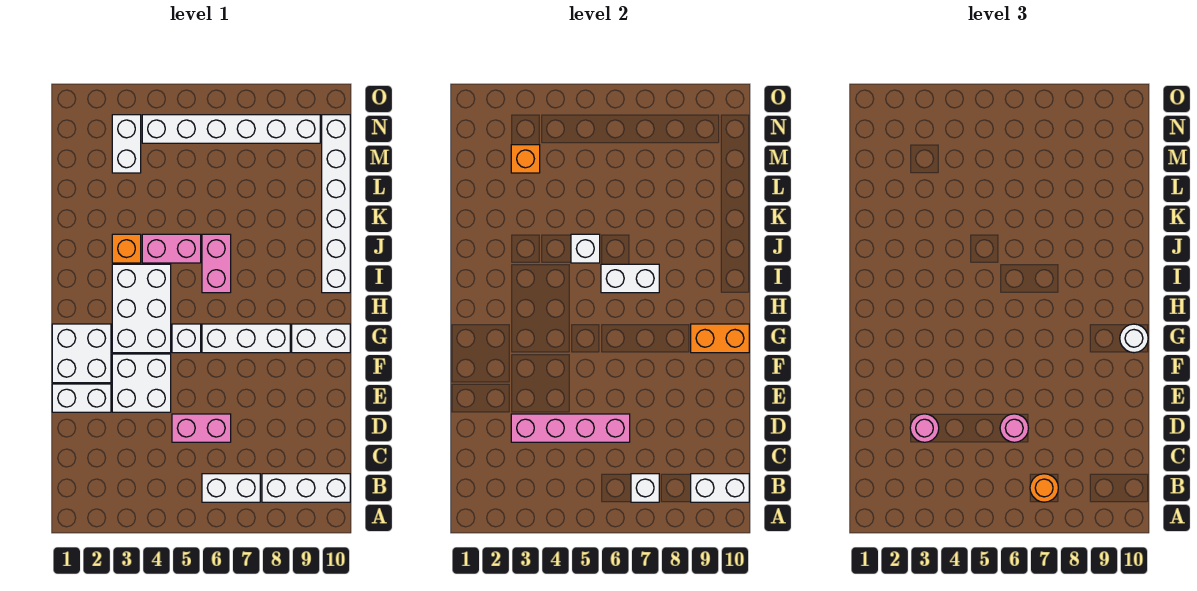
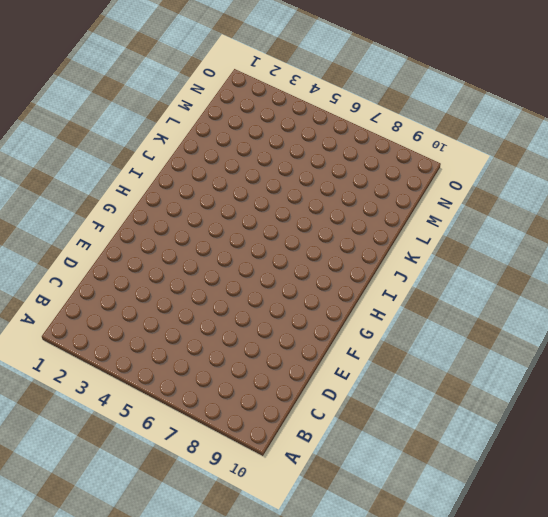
none -> white 1x2 brick [202,474,260,502]
none -> white 1x3 brick [262,474,350,502]
none -> pink 1x2 brick [172,414,231,442]

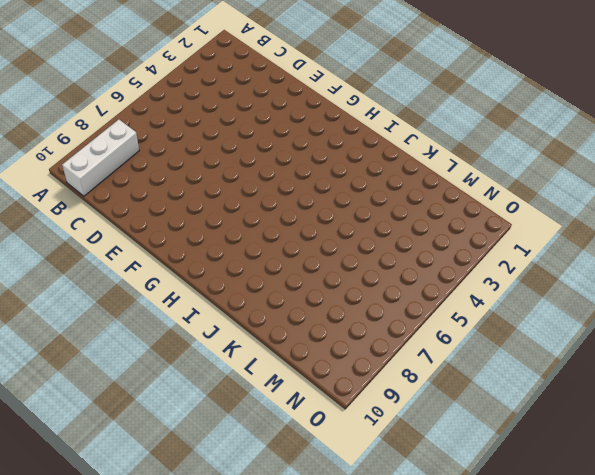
none -> white 1x2 brick [202,474,260,502]
none -> pink 1x2 brick [172,414,231,442]
none -> white 1x2 brick [52,384,111,412]

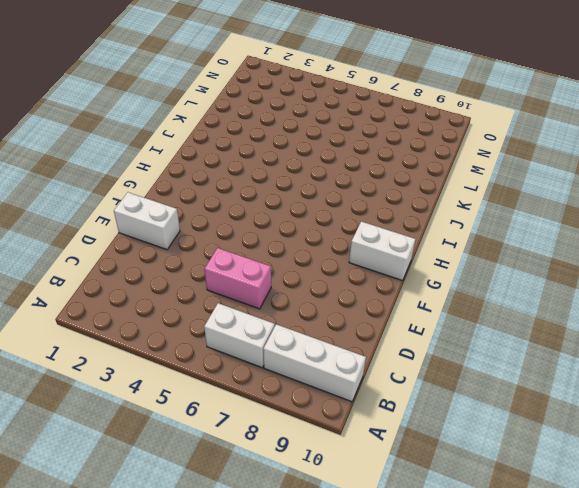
none -> white 2x2 brick [112,354,171,412]
none -> white 2x2 brick [52,324,111,383]
none -> white 2x3 brick [112,264,171,353]

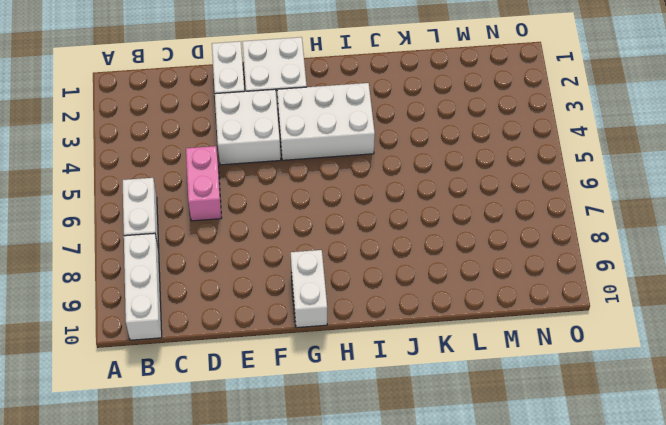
none -> white 1x1 brick [172,324,201,353]
none -> white 1x3 brick [202,324,290,353]
none -> pink 1x2 brick [202,234,231,293]

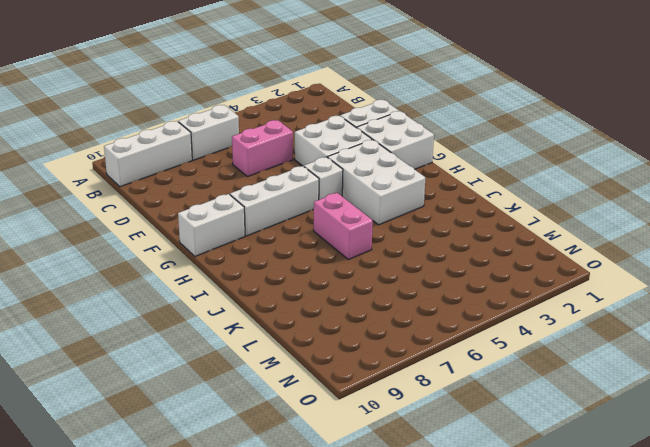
none -> white 1x6 brick [322,115,350,293]
none -> orange 1x1 brick [112,234,141,263]
none -> pink 1x2 brick [142,234,201,263]

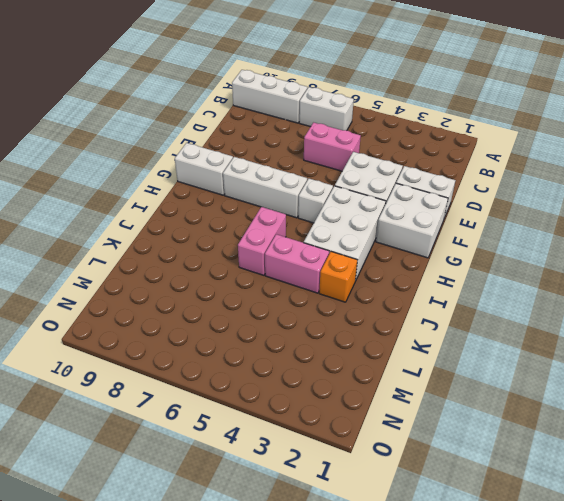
none -> white 1x6 brick [322,115,350,293]
none -> white 1x2 brick [112,115,141,173]
none -> white 1x6 brick [142,115,320,143]

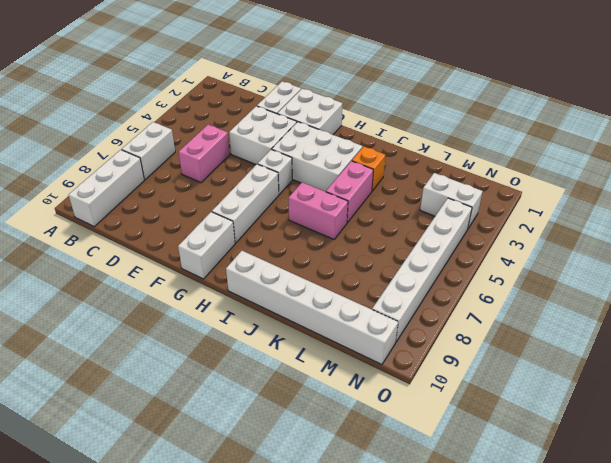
none -> white 1x1 brick [631,474,659,502]
none -> white 1x2 brick [691,474,749,502]
none -> pink 1x4 brick [511,414,630,442]

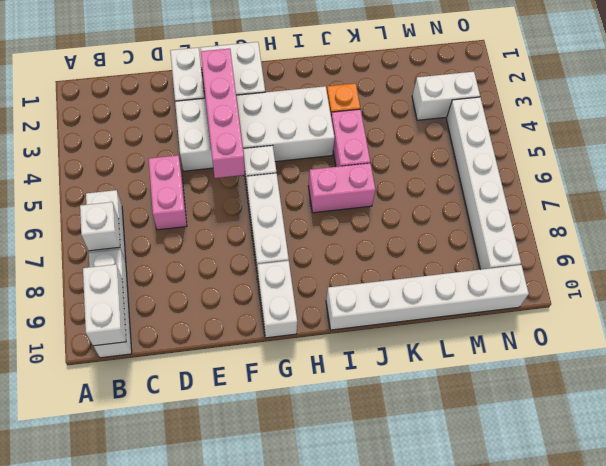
pink 1x4 brick [201,49,245,178] -> pink 1x4 brick moved to [511,414,630,442]
none -> orange 1x2 brick [691,324,749,353]
none -> white 1x2 brick [601,264,659,293]
none -> white 1x1 brick [571,234,600,263]

